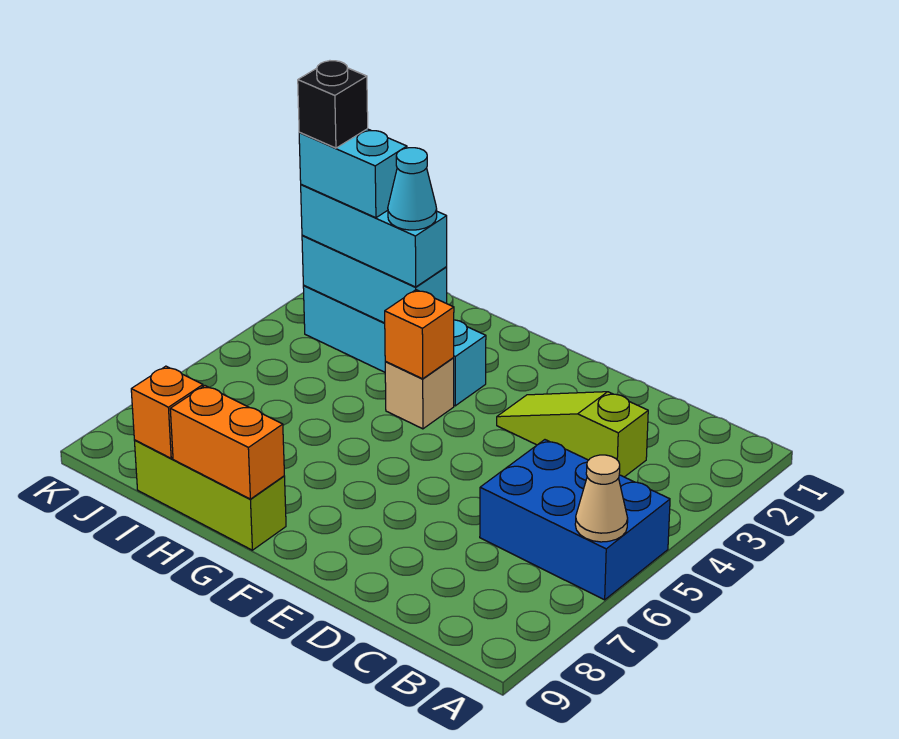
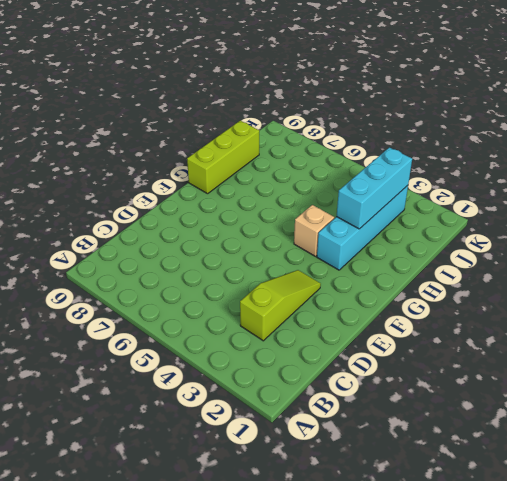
none -> blue 2x3 brick [480,440,670,600]
none -> tan 1x1 cone [575,455,628,542]
none -> orange 1x1 brick [385,290,454,379]

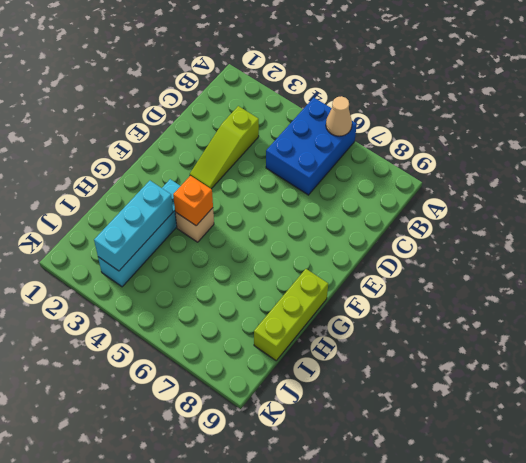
none -> orange 1x2 brick [170,386,284,499]
none -> orange 1x1 brick [131,366,203,458]
none -> cyan 1x3 brick [301,184,447,287]

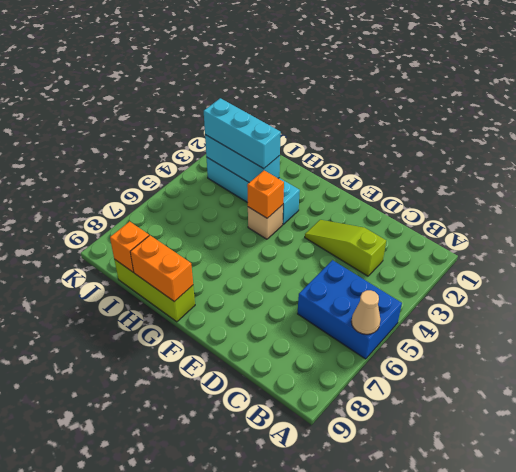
none -> cyan 1x1 cone [388,148,437,230]
none -> cyan 1x2 brick [299,129,407,218]
none -> black 1x1 brick [298,61,368,148]

